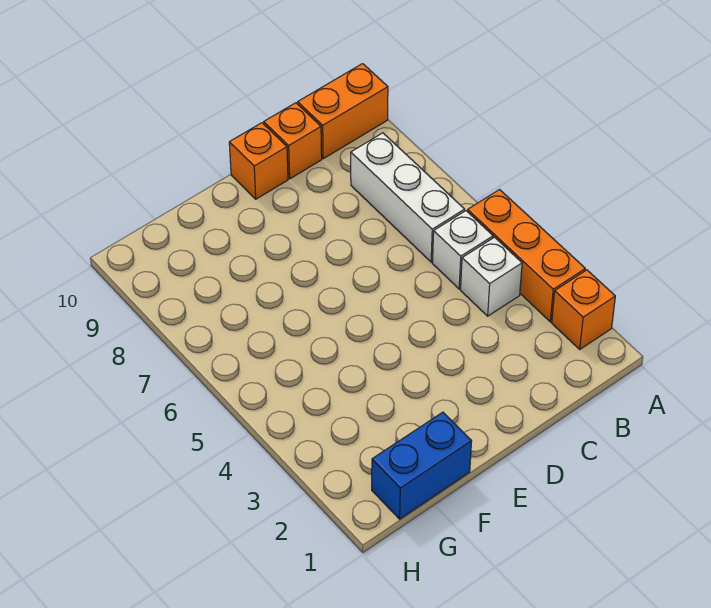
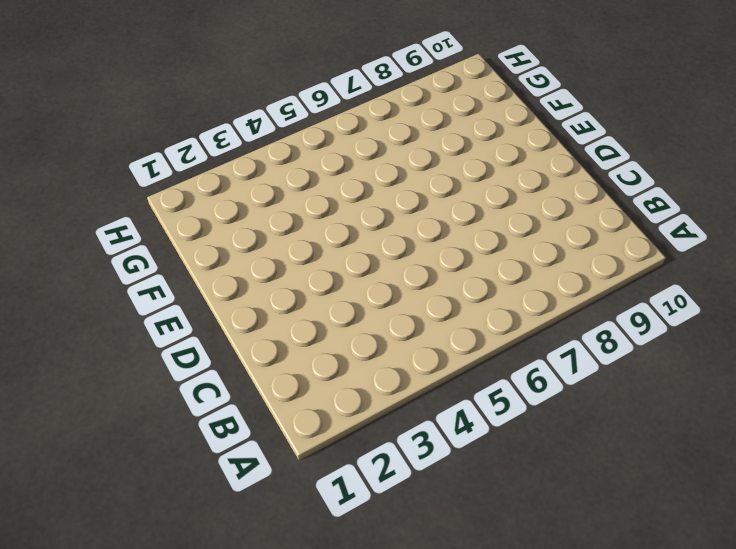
none -> orange 1x1 brick [552,270,615,349]
none -> orange 1x3 brick [468,190,585,322]

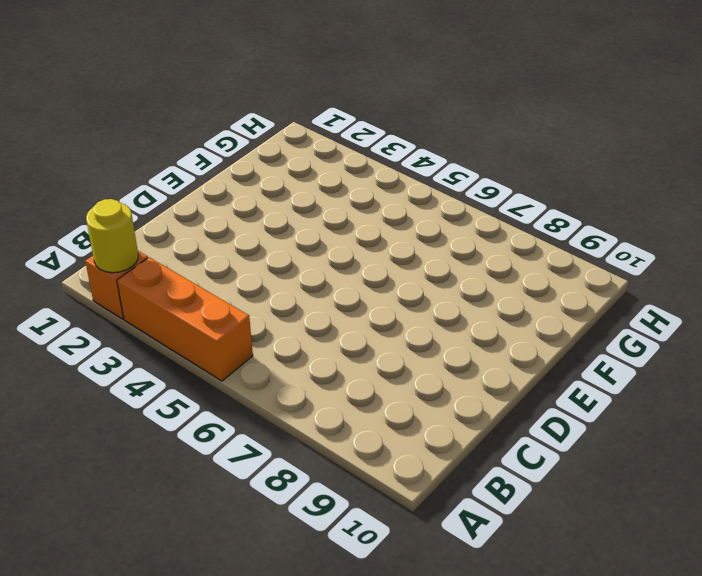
yellow 1x1 round brick [86,199,138,273] -> none
none -> orange 1x2 brick [298,64,388,159]
none -> white 1x1 brick [461,237,522,316]

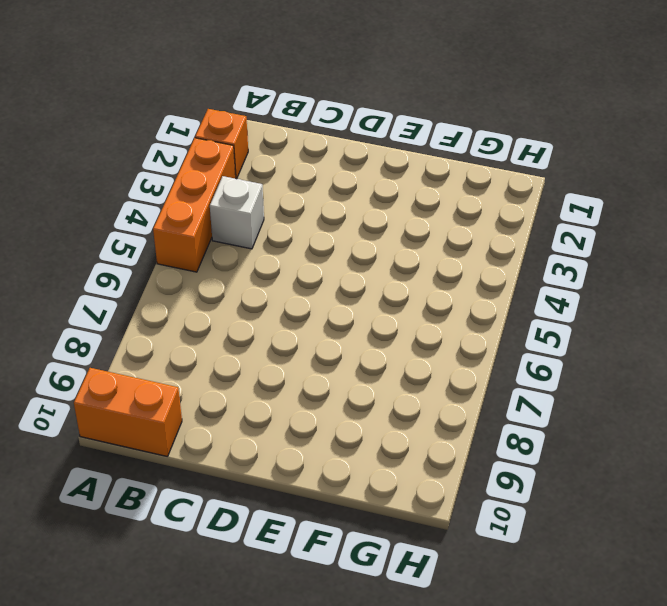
none -> white 1x1 brick [432,211,493,289]
none -> white 1x3 brick [351,133,465,262]

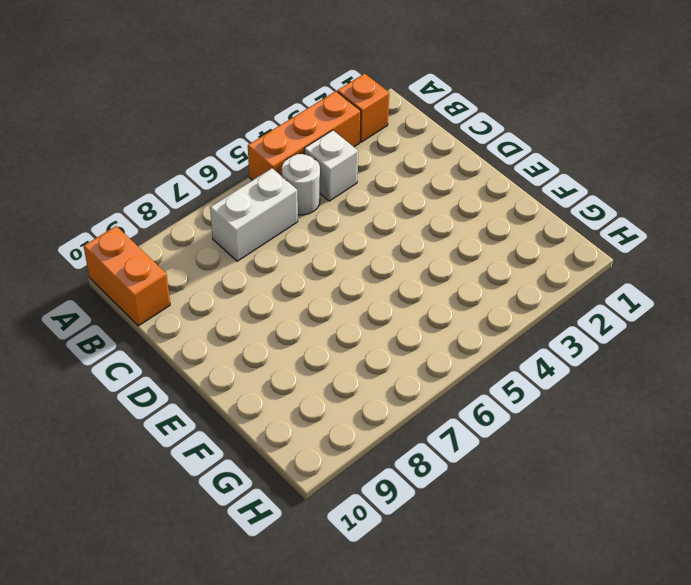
white 1x1 round brick [282,154,320,215] -> white 1x1 brick [432,211,493,289]
white 1x2 brick [210,168,298,261] -> white 1x3 brick [351,133,465,262]
none -> orange 1x1 brick [264,103,322,179]
none -> orange 1x1 brick [229,123,288,199]

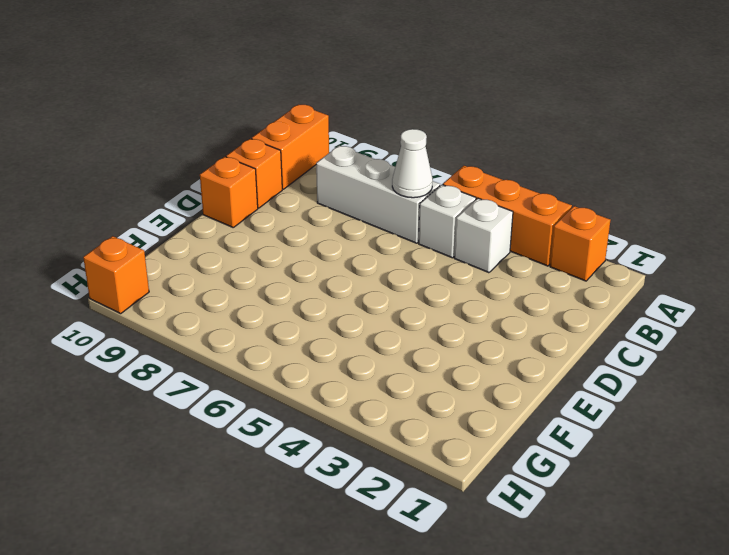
white 1x1 cone [392,129,433,198] -> none
orange 1x1 brick [83,236,149,314] -> none
none -> blue 1x2 brick [372,412,472,519]

